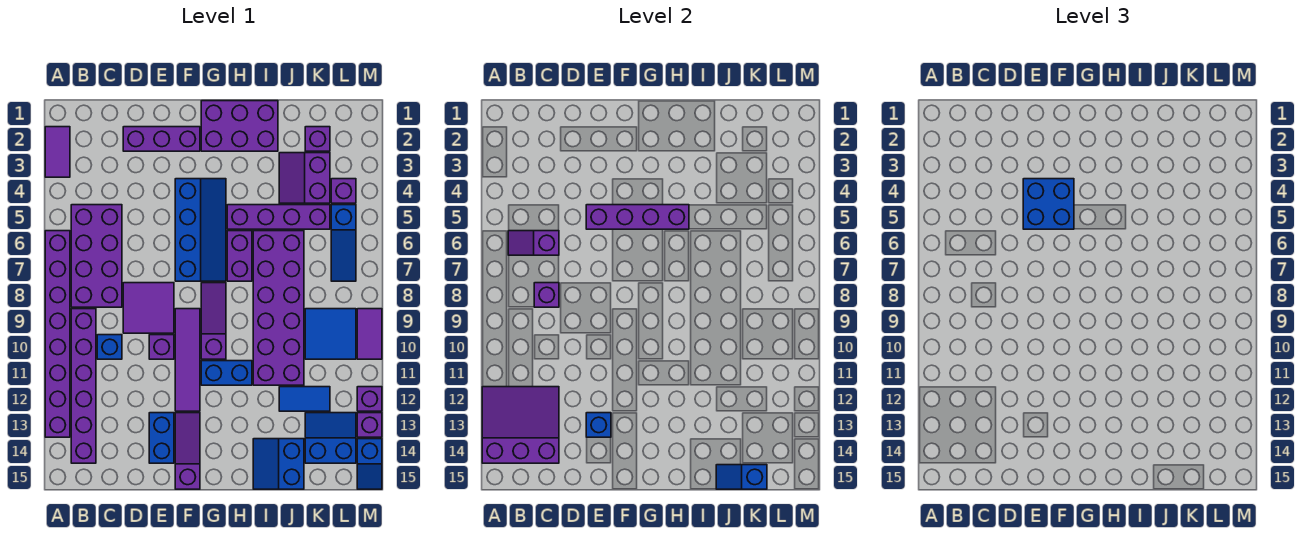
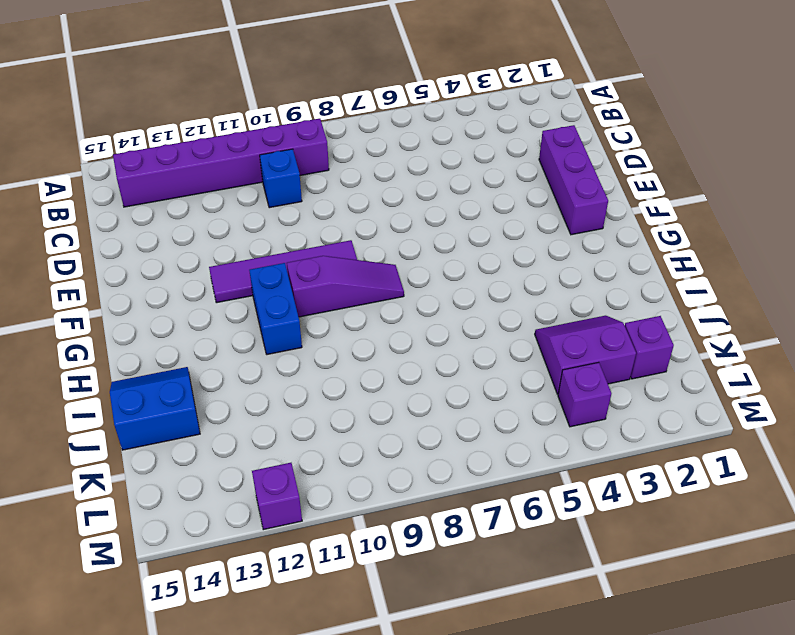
none -> purple 1x2 tile [45,127,70,177]
none -> purple 1x8 brick [45,231,70,437]
none -> purple 2x4 brick [71,205,122,307]
none -> purple 2x2 tile [123,283,174,333]

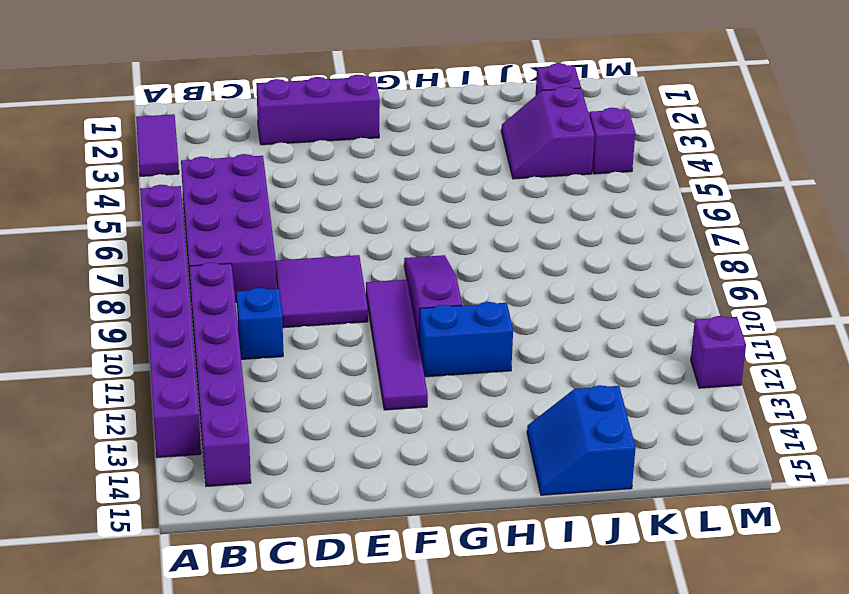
none -> purple 1x1 brick [149,335,174,359]
none -> blue 1x2 brick [149,413,174,463]
none -> blue 2x4 slope [175,179,226,281]
none -> purple 1x3 slope [175,413,200,489]

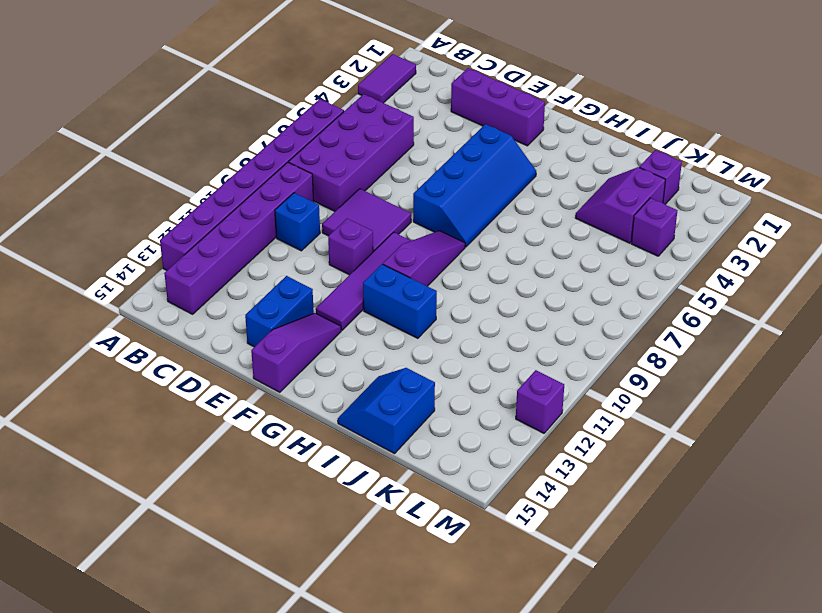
none -> purple 2x3 brick [201,101,278,151]
none -> purple 1x4 brick [227,205,330,229]
none -> purple 1x2 brick [227,231,252,281]
none -> purple 2x6 brick [253,231,304,385]

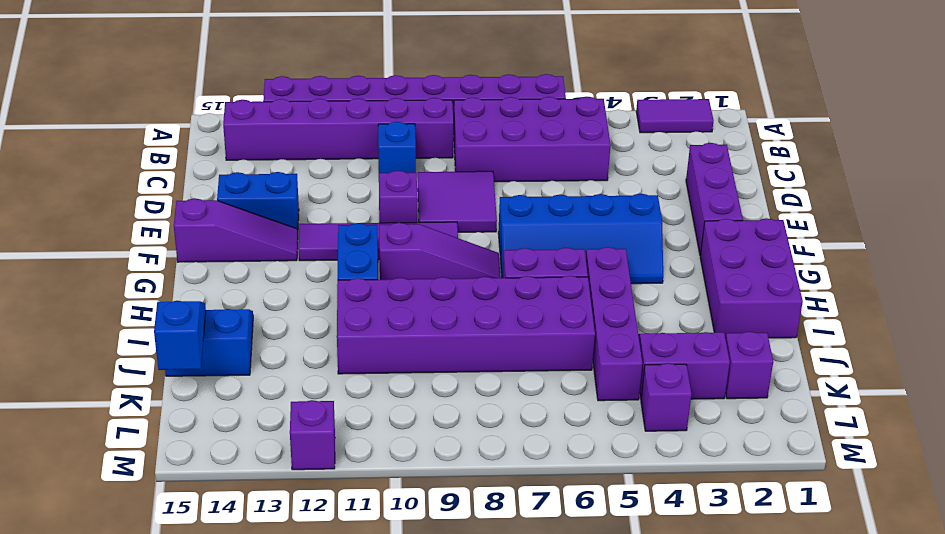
none -> blue 1x2 tile [279,387,330,411]
none -> blue 2x2 tile [305,309,356,359]
none -> blue 2x2 slope [305,413,356,463]
none -> blue 1x3 slope [331,205,356,281]

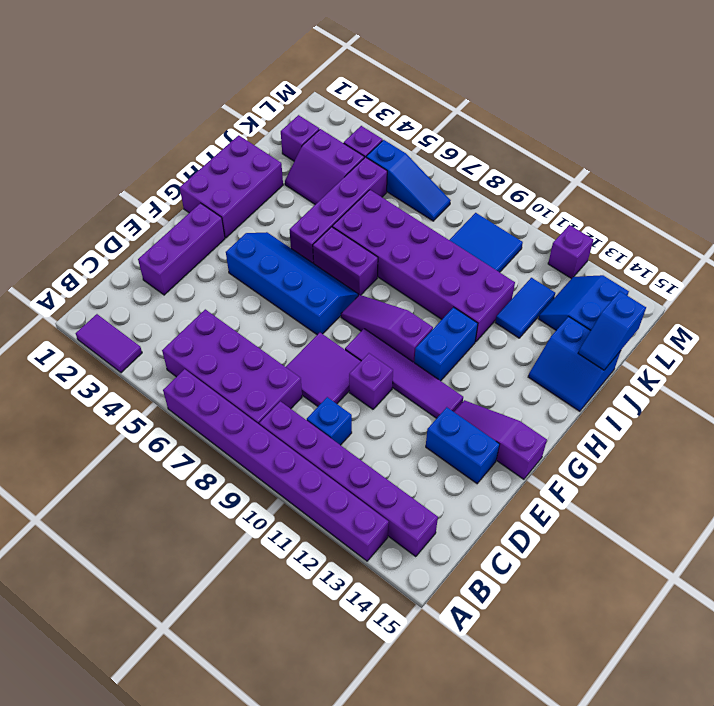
none -> purple 1x2 tile [357,309,382,359]
none -> purple 1x1 brick [357,413,382,437]
none -> blue 1x2 slope [357,439,382,489]
none -> purple 3x3 slope [482,387,559,463]

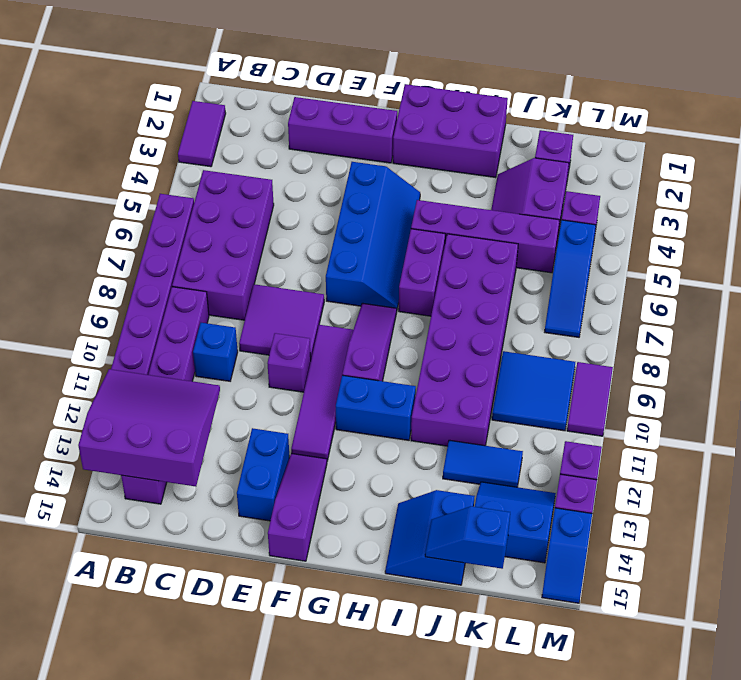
none -> purple 1x2 slope [508,231,559,255]
none -> purple 1x1 brick [534,283,559,307]
none -> purple 1x4 brick [586,205,689,229]
none -> blue 1x1 brick [586,413,611,437]

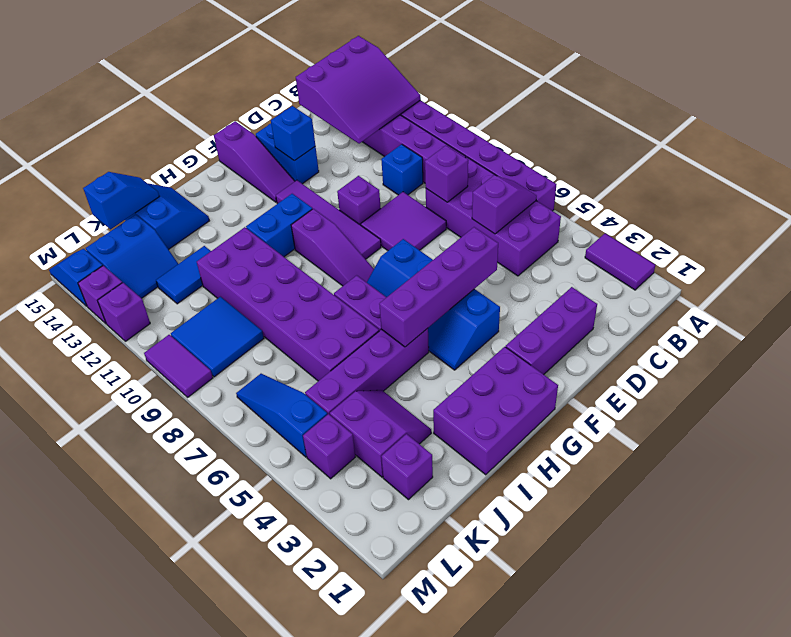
none -> blue 2x2 brick [1023,179,1074,229]

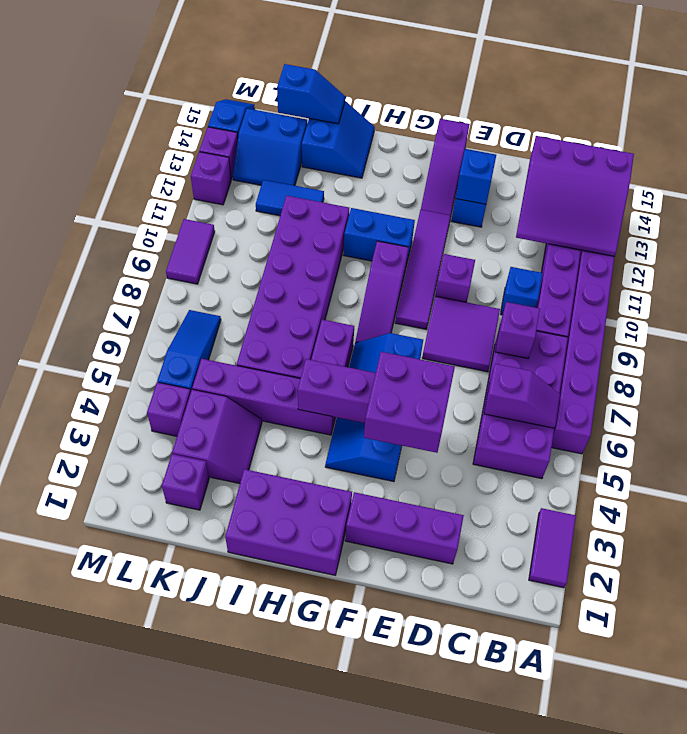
purple 2x2 brick [364,352,455,453] -> blue 2x2 brick [1023,179,1074,229]
none -> blue 2x2 tile [305,309,356,359]

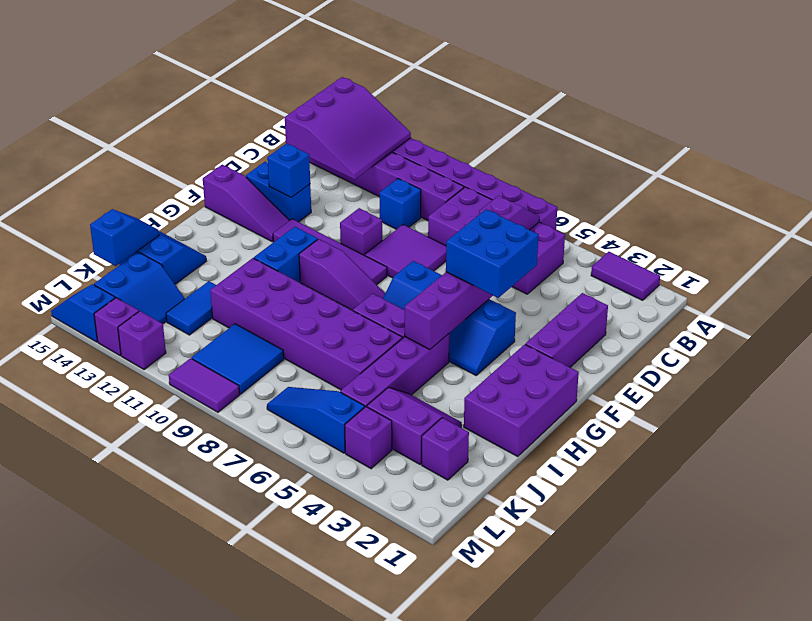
none -> purple 1x1 brick [534,283,559,307]

